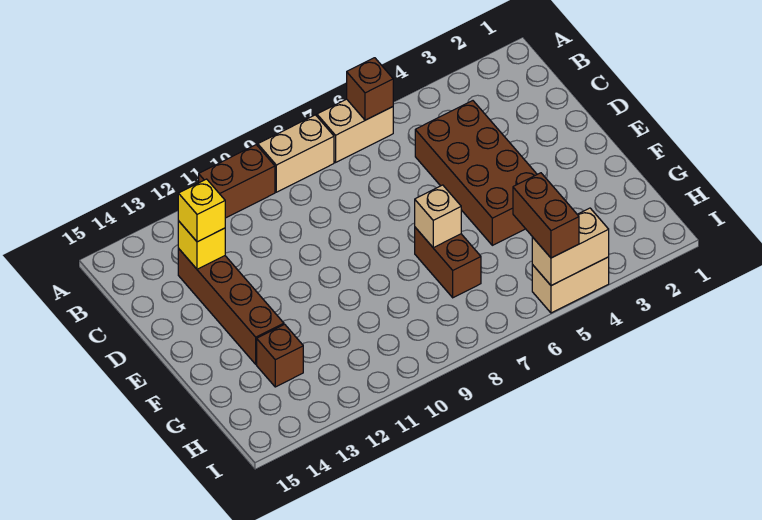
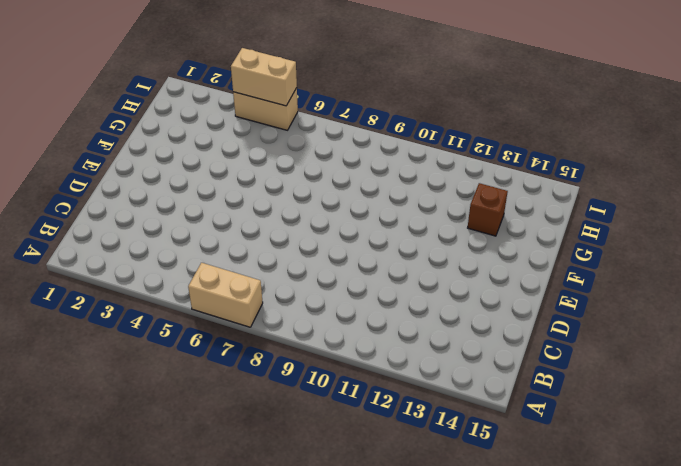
none -> tan 1x2 brick [258,115,334,192]
none -> brown 1x2 brick [199,145,275,218]
none -> brown 2x4 brick [415,101,537,245]

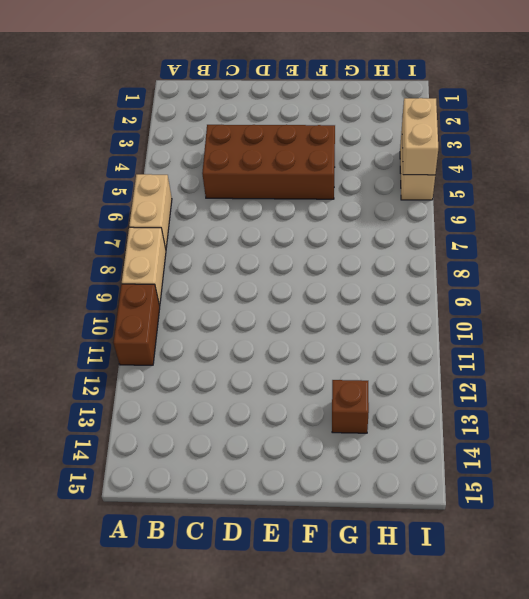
none -> brown 1x4 brick [178,249,284,364]
none -> brown 1x2 brick [415,227,481,298]
none -> brown 1x1 brick [347,58,393,120]

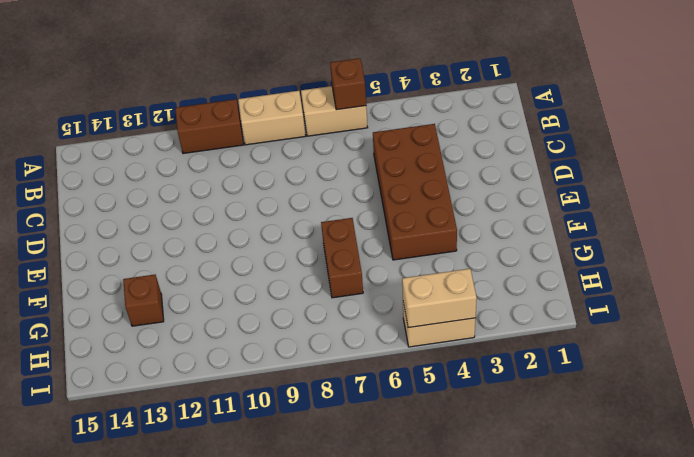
none -> brown 1x4 brick [178,249,284,364]
none -> yellow 1x1 brick [178,221,225,269]
none -> tan 1x1 brick [415,185,461,248]

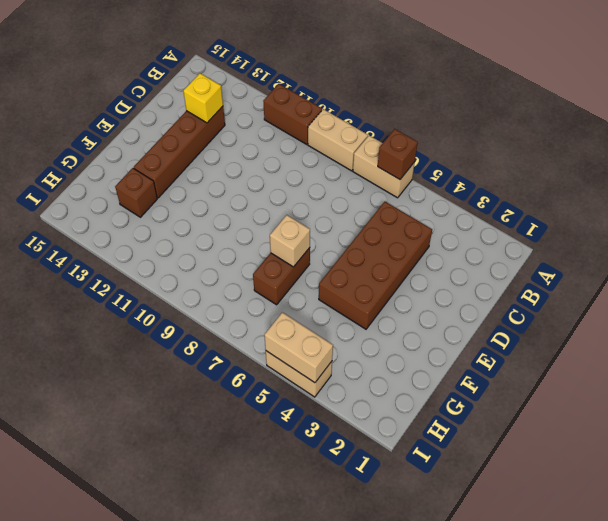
none -> yellow 1x1 brick [178,179,225,242]
none -> brown 1x2 brick [513,173,579,258]

